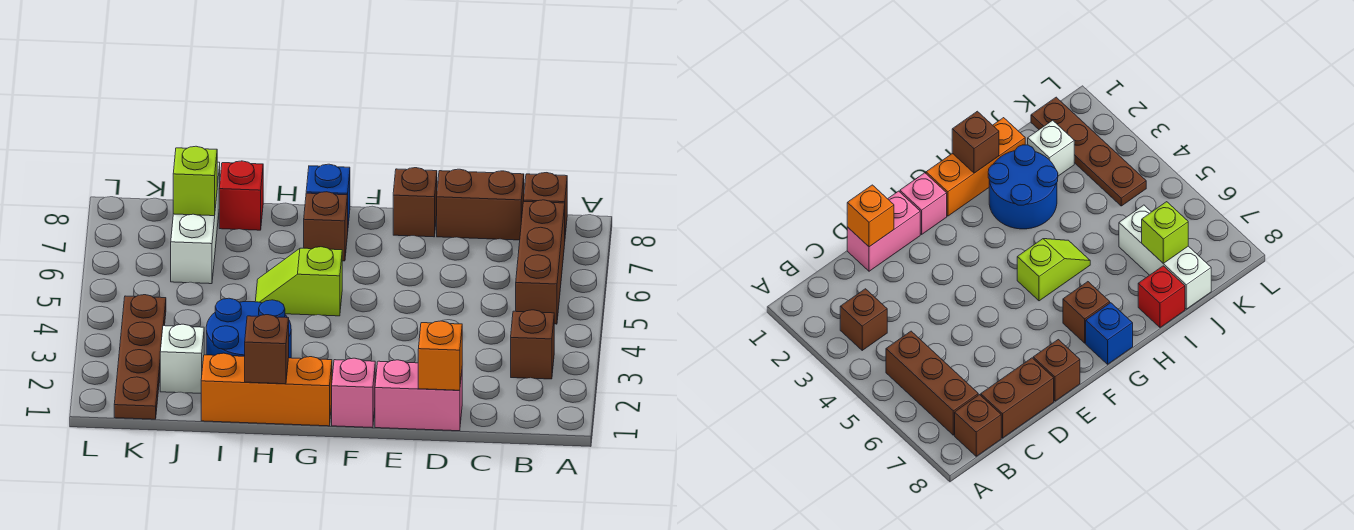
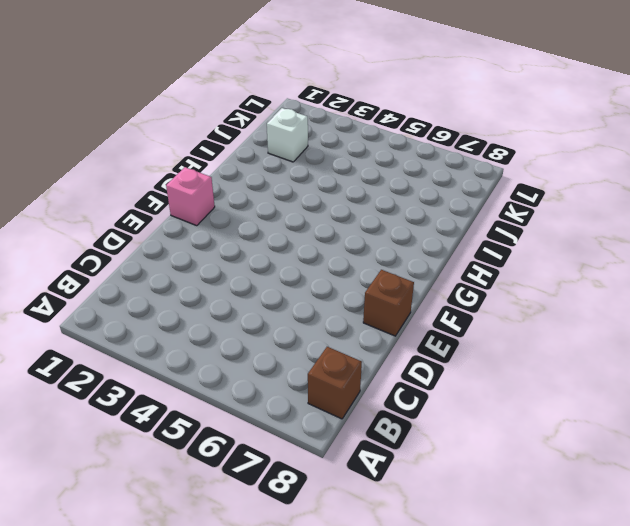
none -> brown 1x1 brick [511,310,554,379]
none -> brown 1x3 brick [516,200,565,324]
none -> brown 1x2 brick [437,169,524,240]

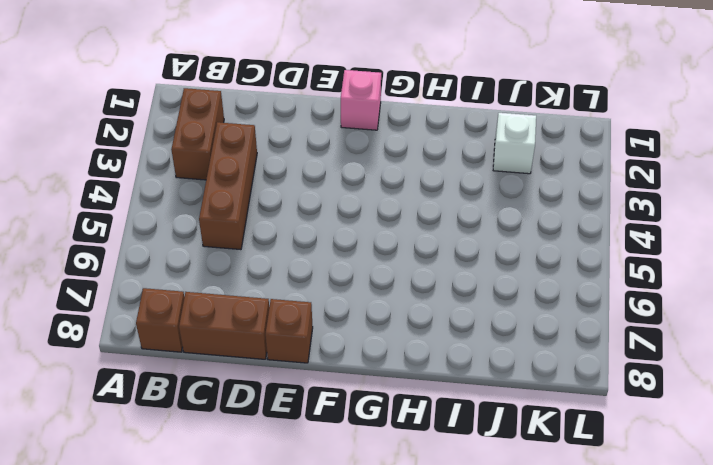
brown 1x2 brick [171,88,224,180] -> brown 1x1 brick [511,310,554,379]
brown 1x3 brick [199,122,257,250] -> brown 1x3 brick moved to [516,200,565,324]
none -> pink 1x2 brick [375,360,462,431]
none -> orange 1x3 brick [201,353,332,426]
none -> lime 1x2 slope [255,247,342,316]

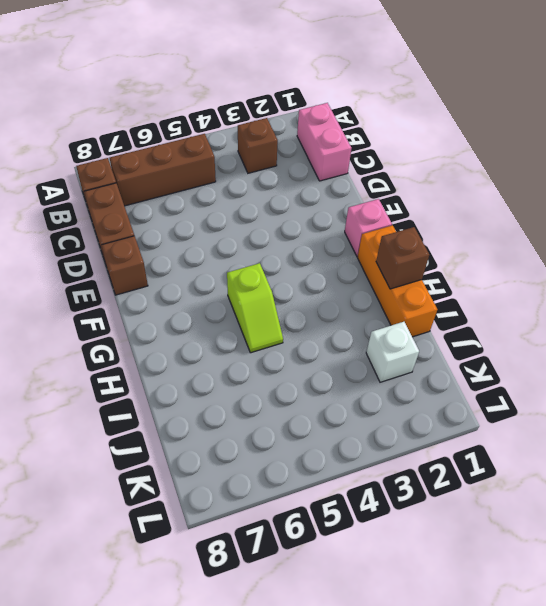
pink 1x2 brick [297,103,352,181] -> pink 1x2 brick moved to [375,360,462,431]
none -> brown 1x1 brick [304,192,348,261]
none -> blue 1x1 brick [306,164,350,225]
none -> blue 2x2 round brick [206,298,291,358]

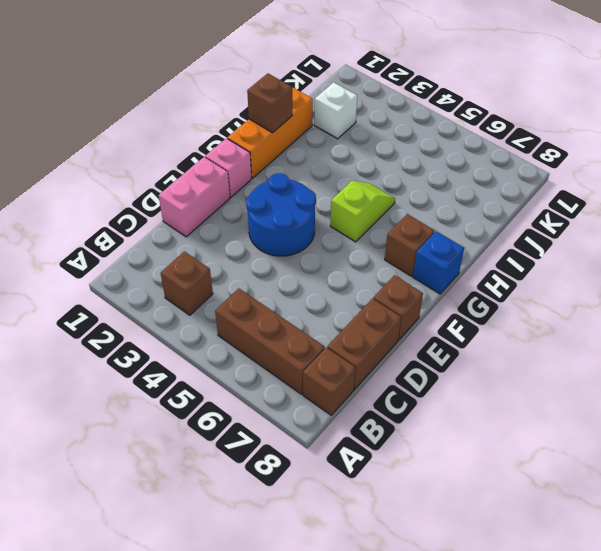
blue 2x2 round brick [246,173,316,256] -> blue 2x2 round brick moved to [206,298,291,358]
none -> red 1x1 brick [219,161,263,230]
none -> white 1x3 brick [171,162,220,284]
none -> brown 1x4 plate [114,295,166,419]

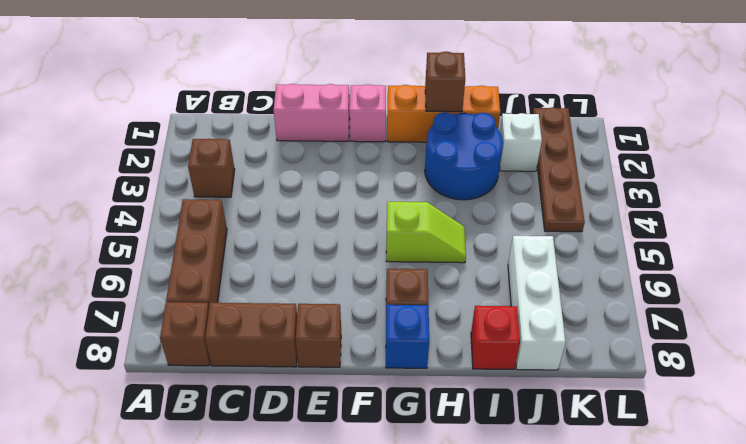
none -> orange 1x1 brick [418,321,462,390]
none -> lime 1x1 brick [173,146,217,216]

